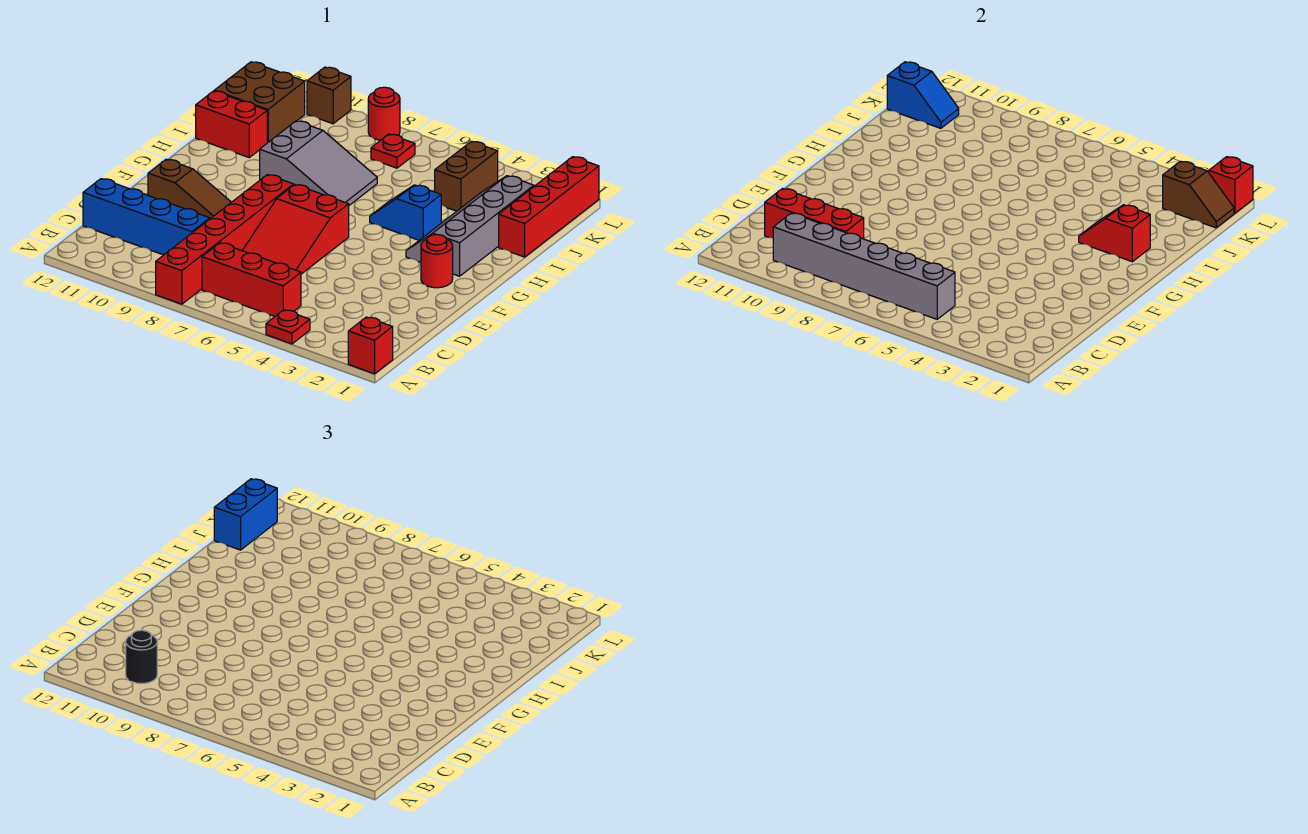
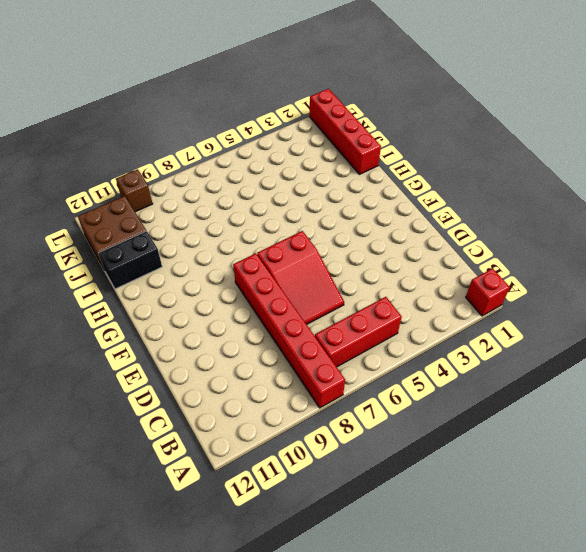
black 1x2 brick [98,231,162,289] -> red 1x2 brick [196,91,267,157]
none -> red 1x1 plate [266,310,310,344]
none -> blue 1x4 brick [83,179,210,255]
none -> brown 1x3 slope [148,159,231,219]

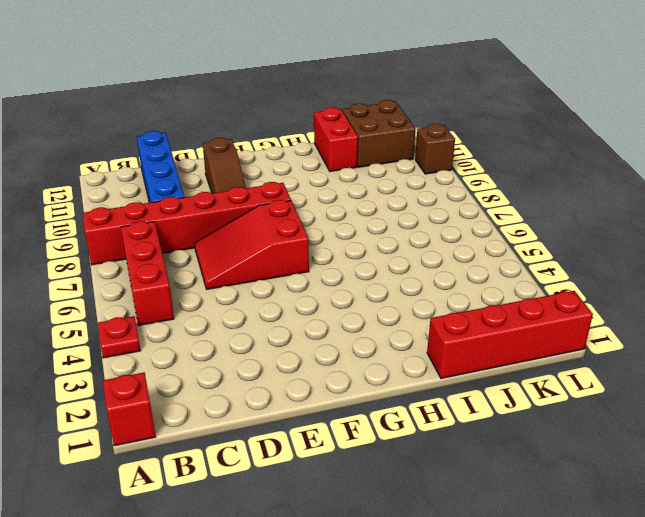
none -> red 1x1 round brick [421,235,453,288]
none -> grey 2x4 slope [406,176,534,276]
none -> blue 1x2 slope [370,185,441,240]

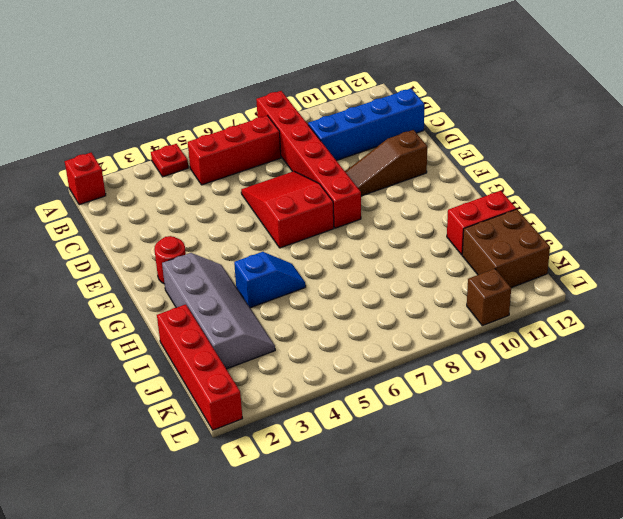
none -> grey 2x3 slope [260,121,377,205]
none -> brown 1x2 brick [435,141,498,211]
none -> red 1x1 plate [371,134,415,168]

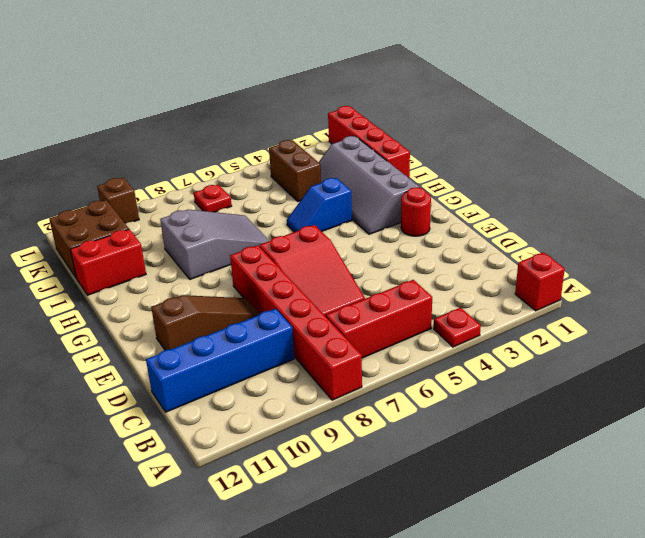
none -> red 1x1 round brick [368,87,400,140]
none -> grey 1x6 brick [773,213,955,319]
none -> red 1x3 brick [765,189,864,239]

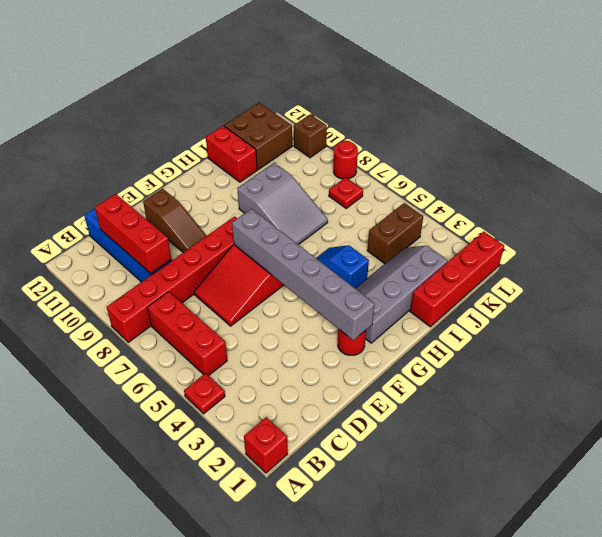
grey 1x6 brick [232,209,375,340] -> grey 1x6 brick moved to [773,213,955,319]
none -> red 1x2 slope [1079,205,1150,262]
none -> brown 1x2 slope [1163,161,1234,228]
none -> blue 1x2 slope [887,62,959,128]

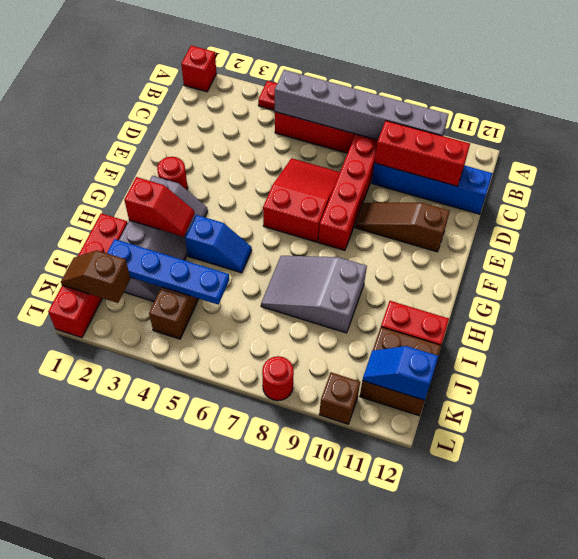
blue 1x4 plate [107,239,229,305] -> none
none -> red 1x1 plate [371,134,415,168]
none -> red 1x1 brick [1209,157,1253,213]
none -> black 1x1 round brick [126,630,157,684]

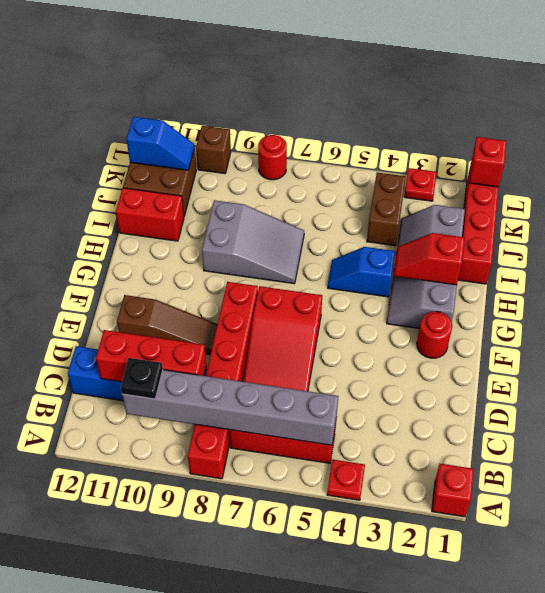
black 1x1 plate [121,358,163,399] -> black 1x1 round brick [126,630,157,684]
red 1x1 plate [404,168,437,201] -> red 1x1 plate moved to [371,134,415,168]
none -> brown 1x2 slope [1163,161,1234,228]
none -> blue 1x2 brick [214,479,277,550]

